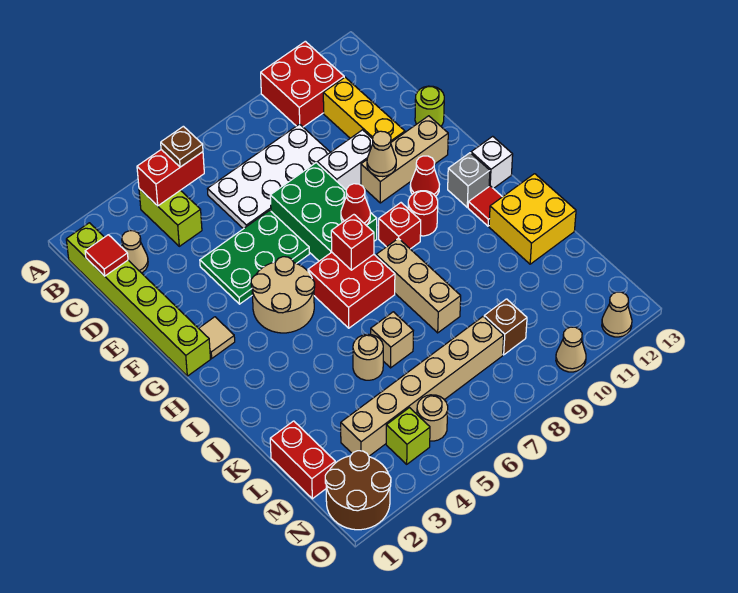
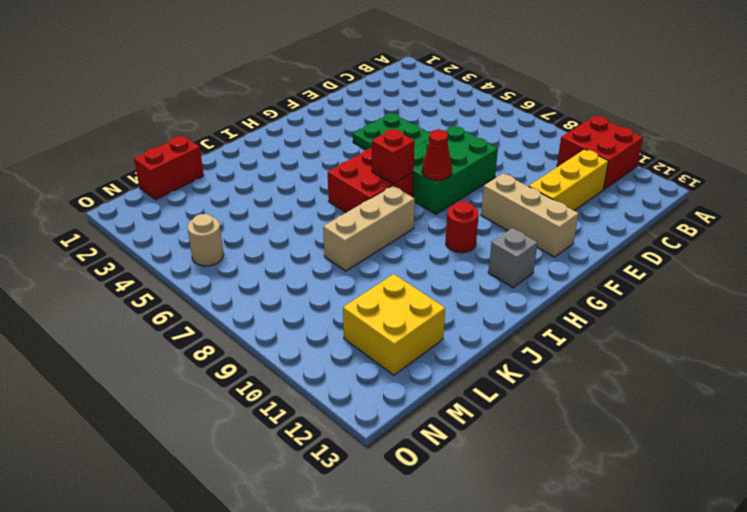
yellow 2x2 brick [343,274,445,375] -> yellow 2x2 brick moved to [489,174,576,264]
none -> lime 1x6 brick [66,223,211,376]
none -> lime 1x2 brick [139,189,202,246]
none -> tan 1x1 cone [122,231,148,273]
none -> white 2x4 plate [208,124,330,229]

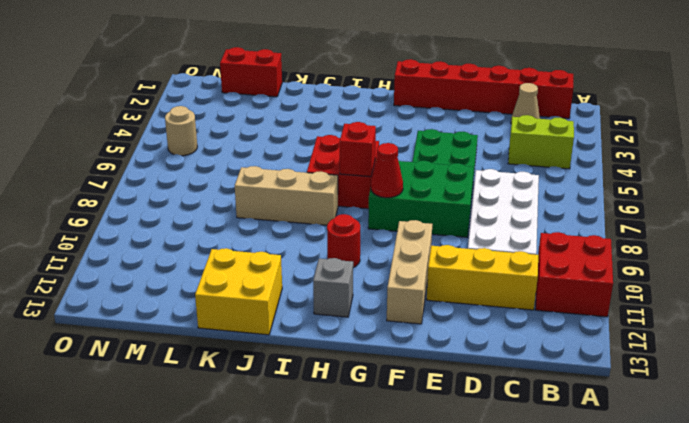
red 1x6 brick [394,59,573,118] -> lime 1x6 brick [66,223,211,376]
none -> white 1x2 brick [317,130,373,190]
none -> lime 1x1 round brick [415,86,444,126]
none -> tan 1x1 tile [199,317,235,358]
none -> tan 2x2 round brick [251,257,315,333]

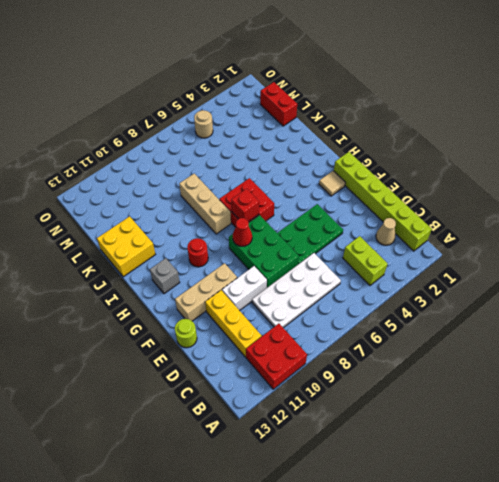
none -> tan 2x2 round brick [251,257,315,333]
none -> red 1x1 cone [410,156,440,196]
none -> red 1x1 brick [379,203,421,249]
none -> white 1x1 brick [471,136,513,189]

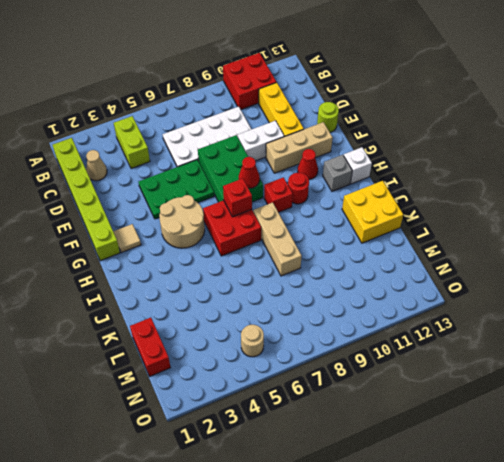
none -> red 1x1 tile [468,186,502,226]
none -> tan 1x1 round brick [353,334,383,380]
none -> tan 1x1 brick [371,312,413,368]
none -> tan 1x6 brick [341,317,504,456]

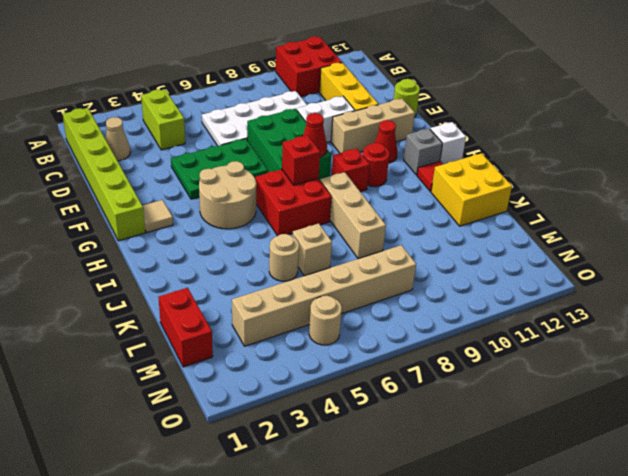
none -> brown 1x1 brick [484,299,527,355]
none -> brown 2x2 round brick [325,451,391,530]
none -> lime 1x1 brick [386,408,430,464]
none -> tan 1x1 cone [556,327,586,372]

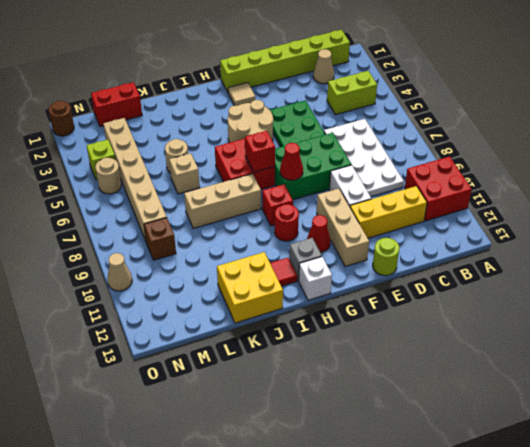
brown 1x1 round brick [49,101,74,136] -> brown 2x2 round brick [325,451,391,530]
none -> tan 1x1 cone [602,292,632,337]
none -> red 1x2 brick [137,150,204,206]
none -> red 1x1 tile [85,235,128,276]
none -> tan 1x1 cone [367,131,396,177]

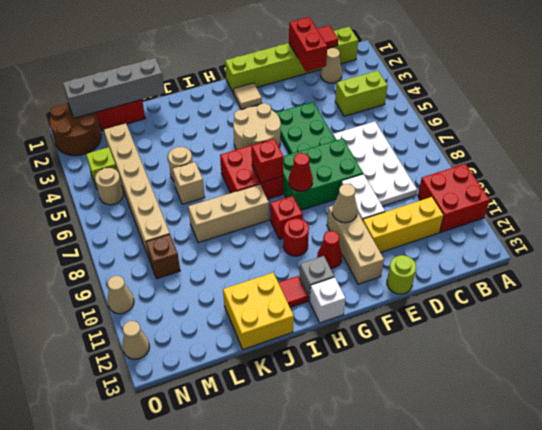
red 1x2 brick [289,17,327,72] -> red 1x2 brick moved to [137,150,204,206]
grey 1x4 brick [63,58,165,118] -> none
none -> brown 1x1 plate [161,126,203,167]

